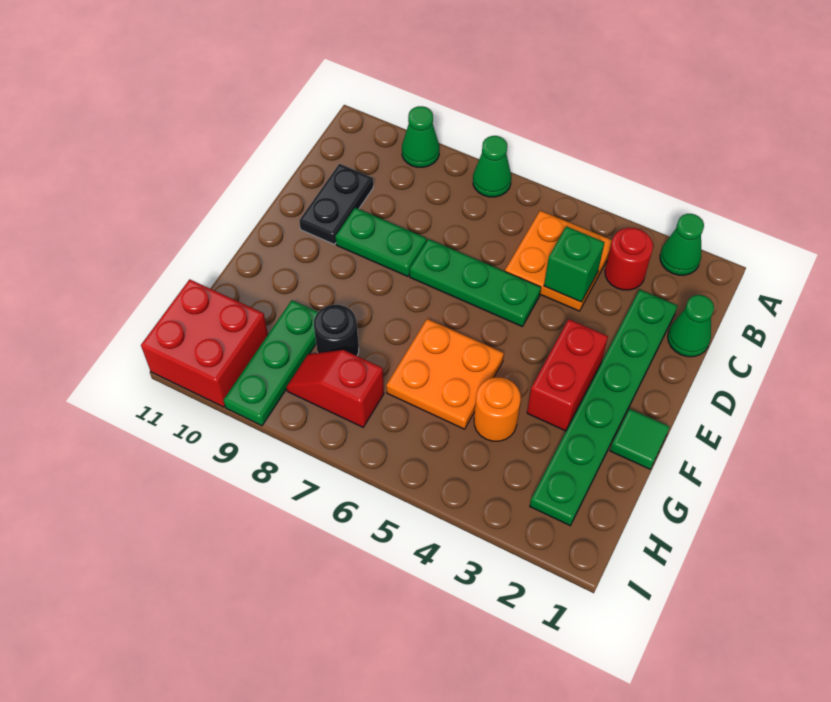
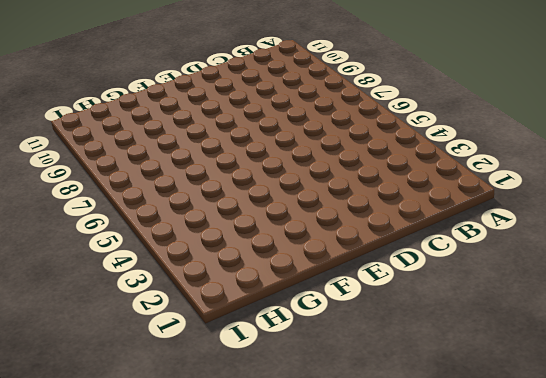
none -> green 1x1 cone [660,214,704,275]
none -> green 1x1 cone [473,136,511,197]
none -> green 1x1 cone [402,106,439,167]

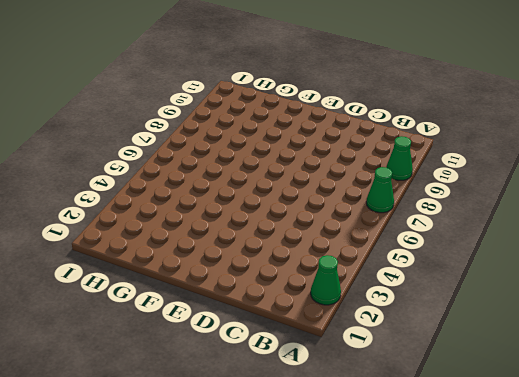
none -> red 1x1 round brick [605,228,653,290]
none -> orange 2x2 plate [505,211,612,311]
none -> green 1x1 cone [668,295,714,357]

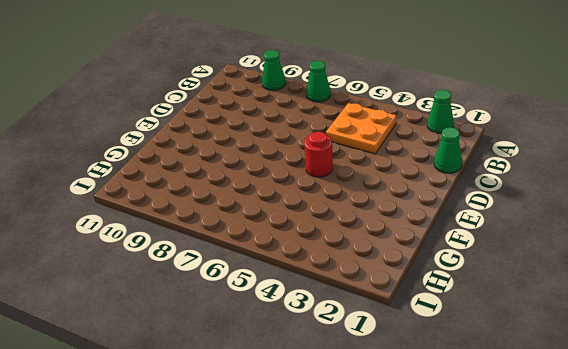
red 1x1 round brick [304,132,333,177] -> red 1x1 round brick moved to [605,228,653,290]
none -> green 1x6 plate [530,290,677,526]
none -> black 1x2 plate [299,164,373,244]
none -> green 1x3 plate [410,239,541,326]

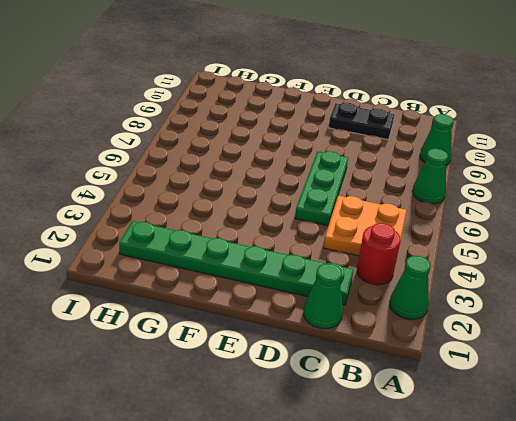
none -> green 1x2 plate [335,208,427,276]
none -> red 1x2 brick [527,319,608,431]
none -> green 1x1 tile [610,409,670,469]

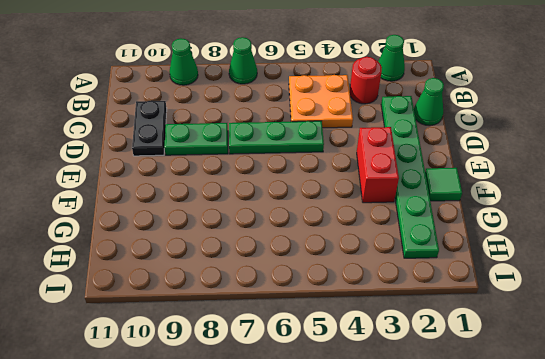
none -> orange 2x2 plate [386,319,504,429]
none -> orange 1x1 round brick [474,378,521,441]
none -> black 1x1 round brick [314,305,359,356]

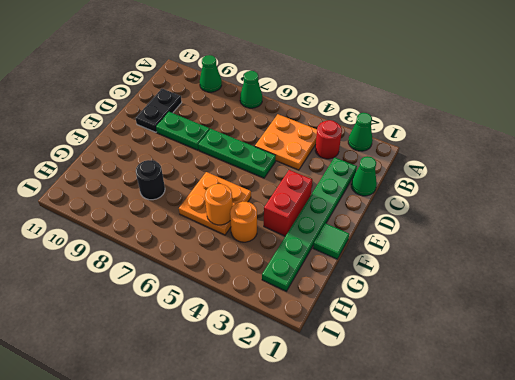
orange 1x1 round brick [205,184,233,225] -> none
none -> green 1x3 plate [224,300,318,426]
none -> red 1x2 slope [287,350,384,427]
none -> red 2x2 brick [141,279,268,407]

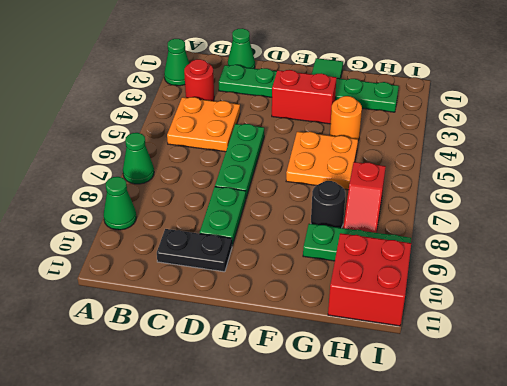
none -> green 1x1 brick [544,226,605,302]

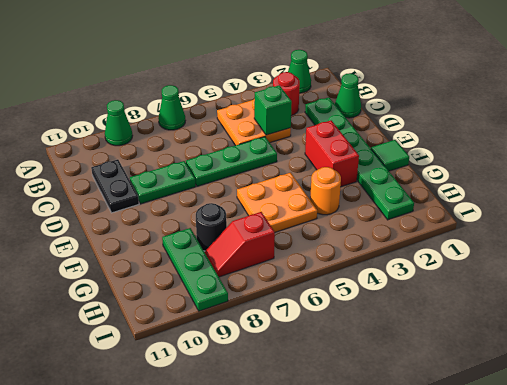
none -> red 2x2 brick [141,279,268,407]

